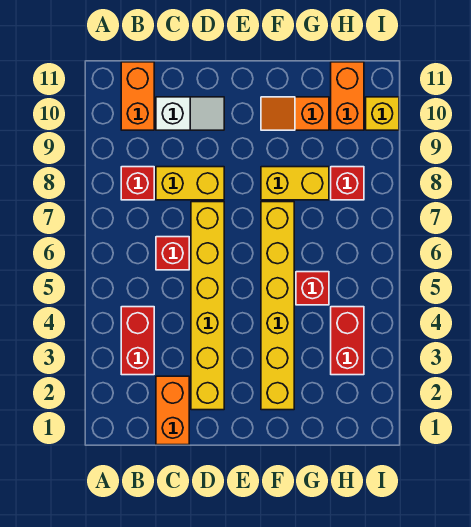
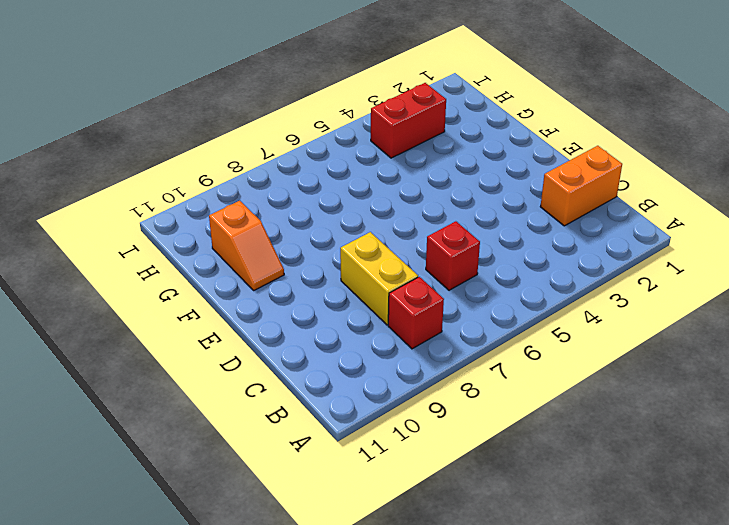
none -> red 1x2 brick [121,307,154,375]
none -> orange 1x2 brick [121,62,154,130]
none -> white 1x2 slope [156,97,224,130]

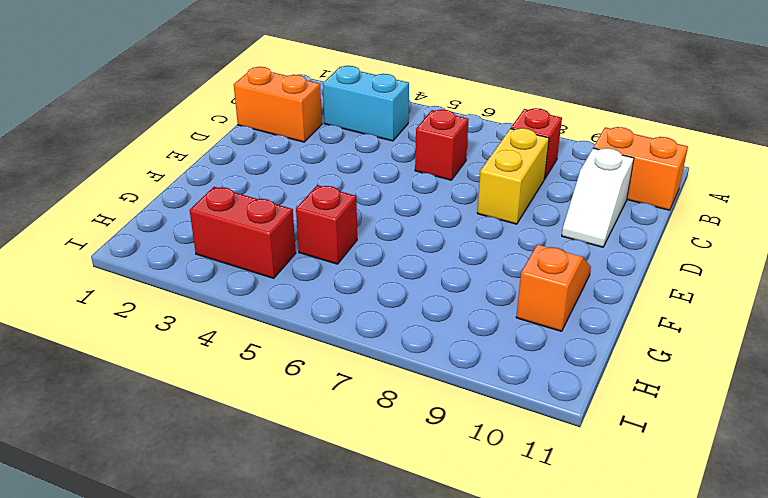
cyan 1x2 brick [323,66,409,141] -> red 1x2 brick [121,307,154,375]
none -> yellow 1x6 brick [191,202,224,410]
none -> yellow 1x6 brick [261,202,294,410]
none -> yellow 1x2 brick [261,167,329,200]

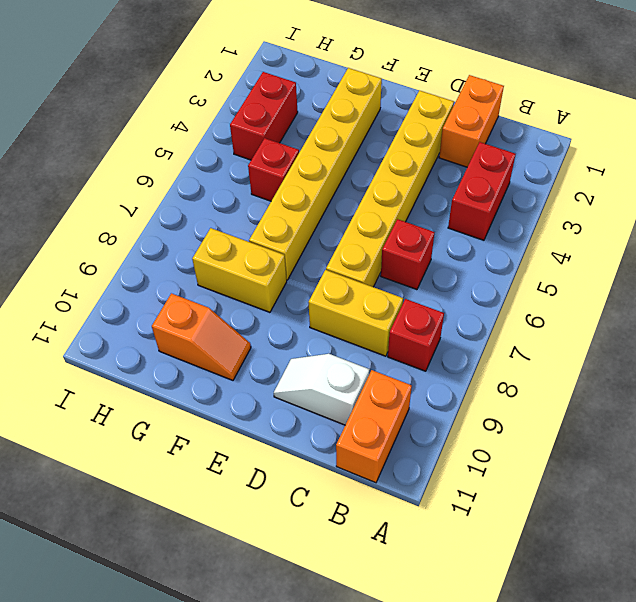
none -> red 1x1 brick [331,167,364,200]
none -> orange 1x2 brick [331,62,364,130]
none -> yellow 1x1 brick [366,97,399,130]

